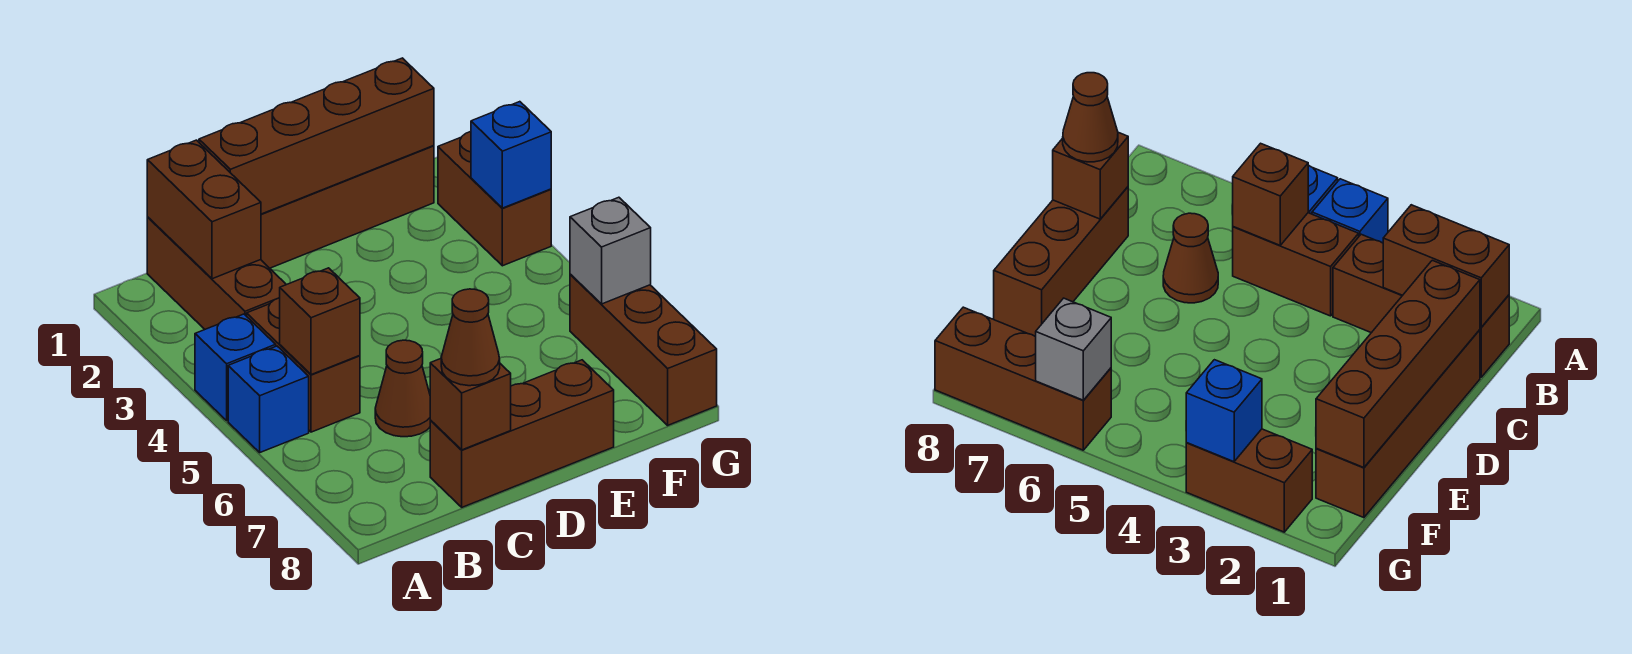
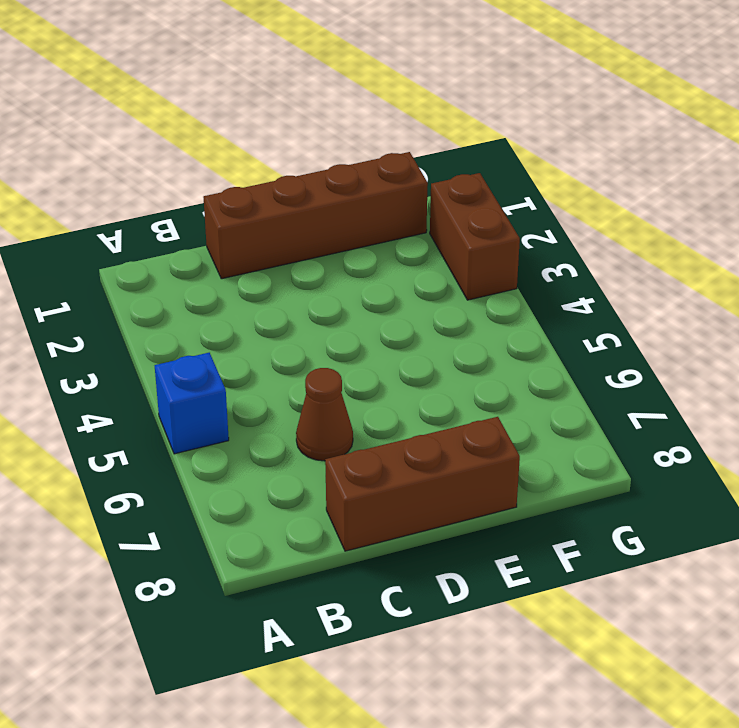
none -> blue 1x1 brick [195,314,276,421]
none -> brown 1x3 brick [147,217,286,329]
none -> brown 1x2 brick [247,298,360,432]

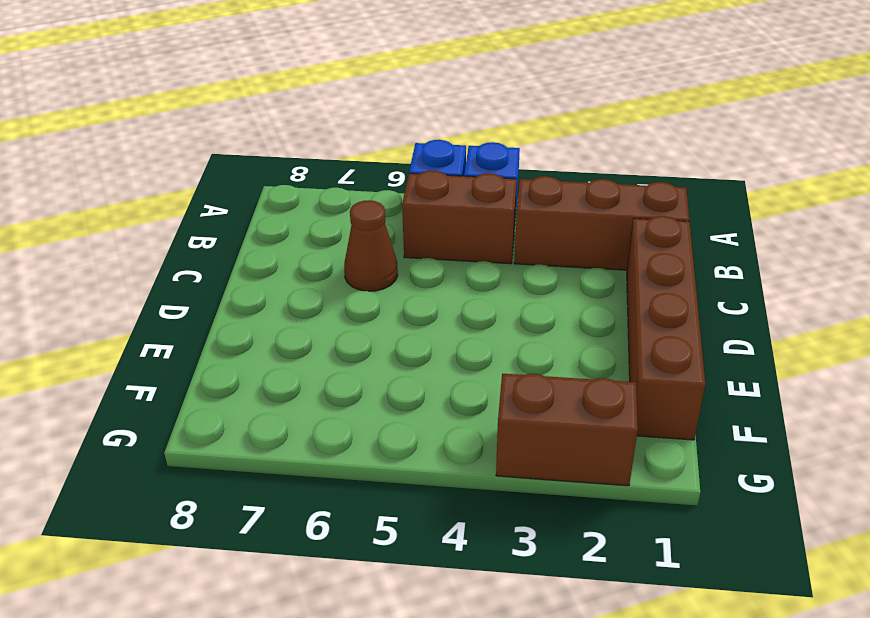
none -> brown 1x3 brick [430,360,614,507]
none -> brown 1x3 brick [570,274,717,425]
none -> brown 1x2 brick [147,140,261,279]

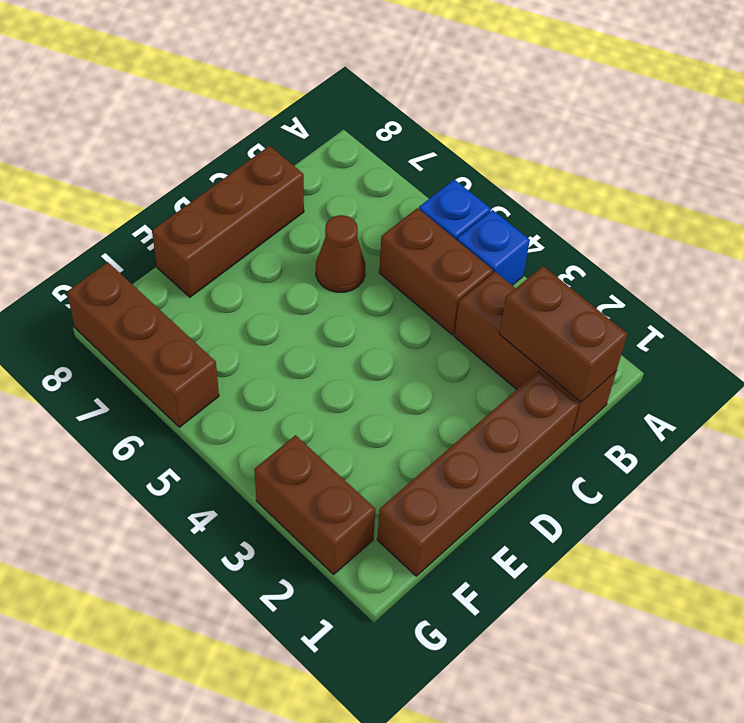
none -> brown 1x1 brick [280,268,360,375]
none -> brown 1x4 brick [199,58,434,214]
none -> brown 1x1 brick [430,359,511,450]

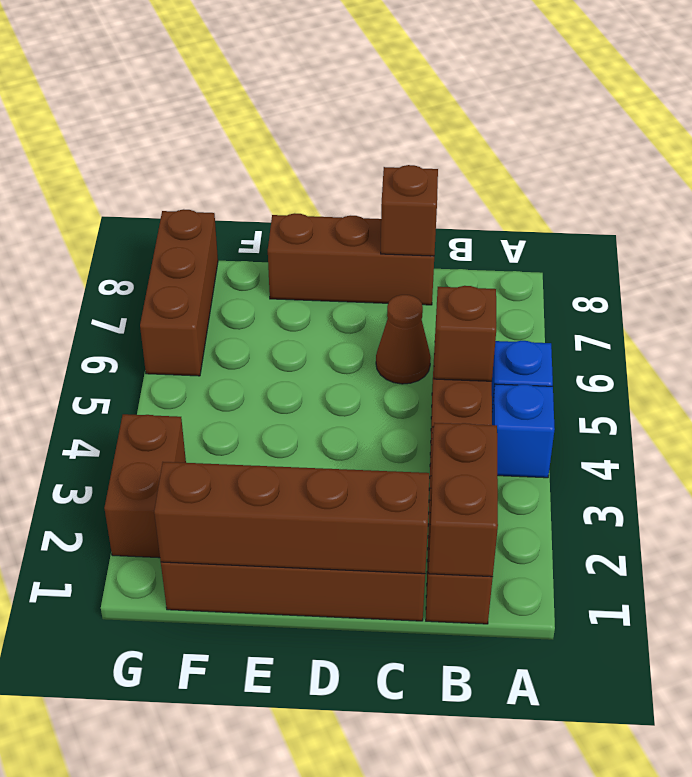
none -> blue 1x1 brick [471,102,551,208]
none -> grey 1x1 brick [570,197,651,304]
none -> brown 1x1 cone [441,289,500,386]

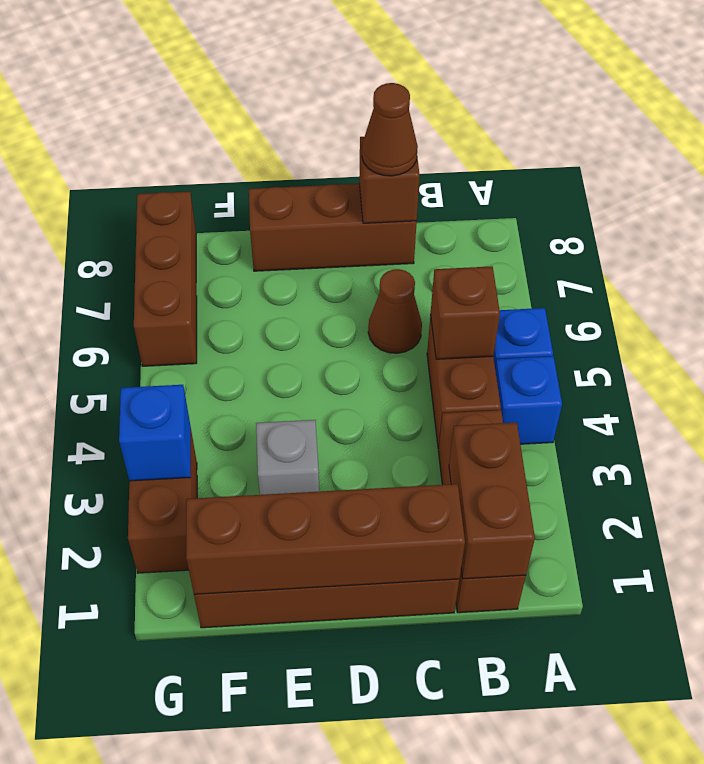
grey 1x1 brick [256,420,319,495] -> grey 1x1 brick moved to [570,197,651,304]

